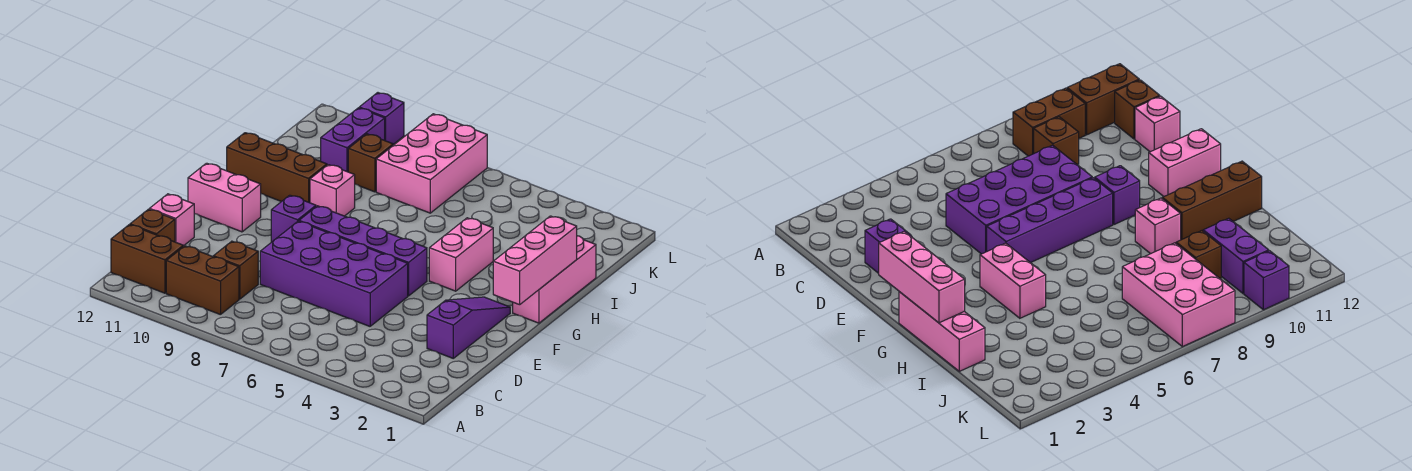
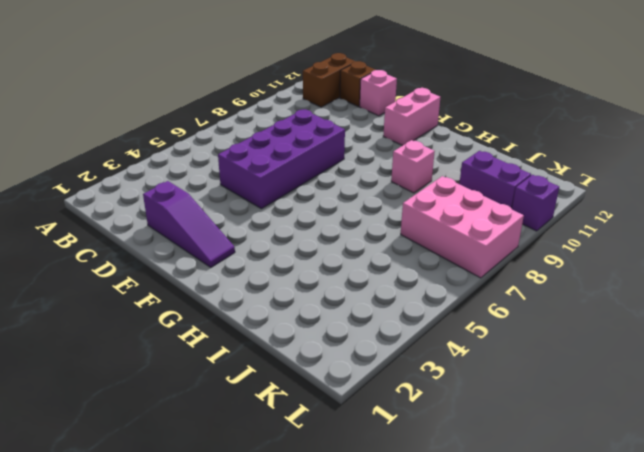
none -> brown 1x2 brick [166,246,239,315]
none -> brown 1x1 brick [213,241,258,299]
none -> purple 1x4 brick [299,206,427,296]

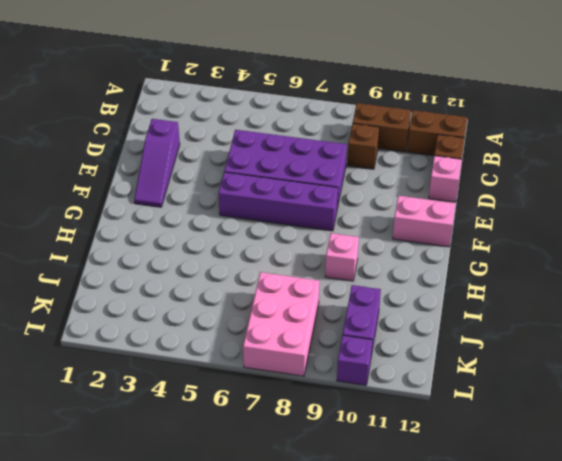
none -> purple 1x1 brick [271,195,316,242]
none -> pink 1x3 brick [513,236,596,323]
none -> pink 1x2 brick [429,218,493,291]

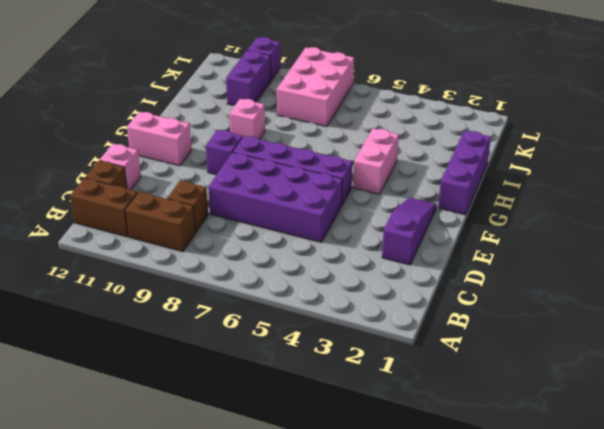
purple 1x3 brick [438,131,491,215] -> pink 1x3 brick [513,236,596,323]
none -> brown 1x3 brick [227,133,327,203]
none -> brown 1x1 brick [348,134,393,192]
none -> pink 1x3 brick [493,216,577,305]

